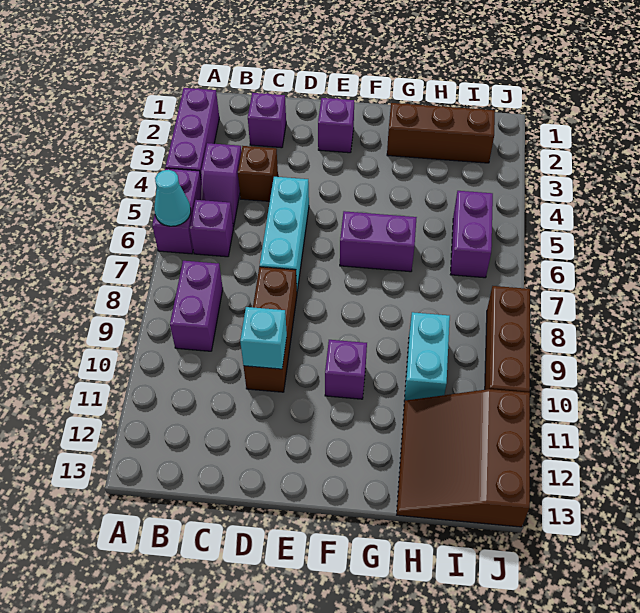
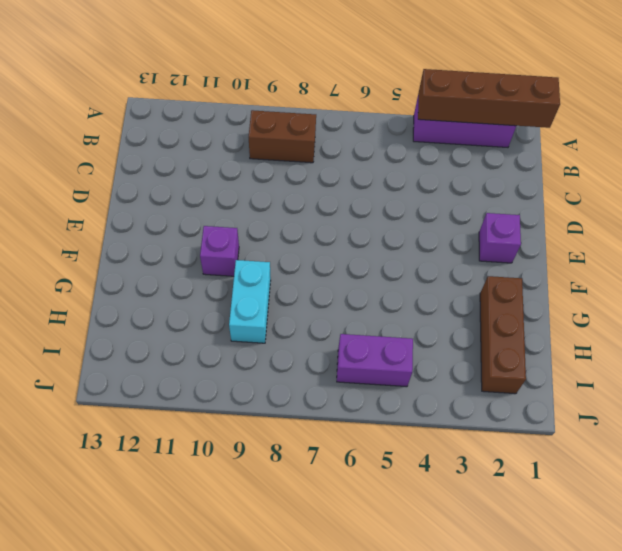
brown 1x4 brick [418,69,560,128] -> none
brown 1x2 brick [249,110,316,163] -> purple 1x2 brick [170,261,223,351]
cyan 1x2 brick [229,260,271,343] -> cyan 1x2 brick turned to [404,312,450,401]
none -> purple 1x2 brick [152,168,201,254]
none -> purple 1x2 slope [200,143,241,227]
none -> purple 1x1 brick [190,200,233,257]

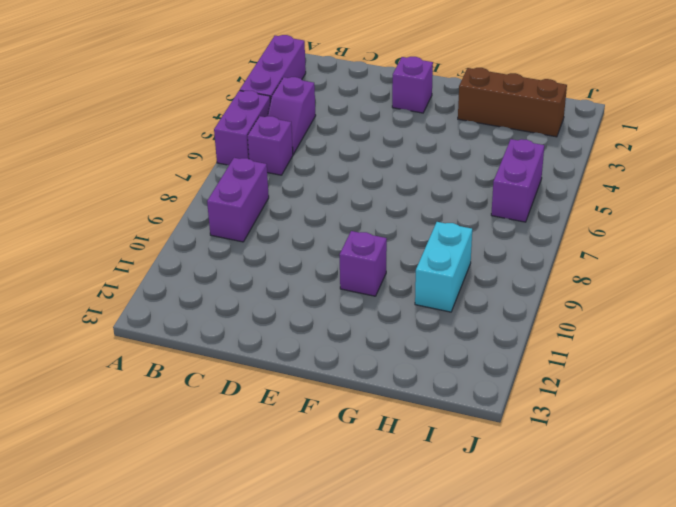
none -> purple 1x1 brick [248,93,286,148]
none -> brown 1x1 brick [238,146,278,201]
none -> cyan 1x3 brick [260,177,309,291]

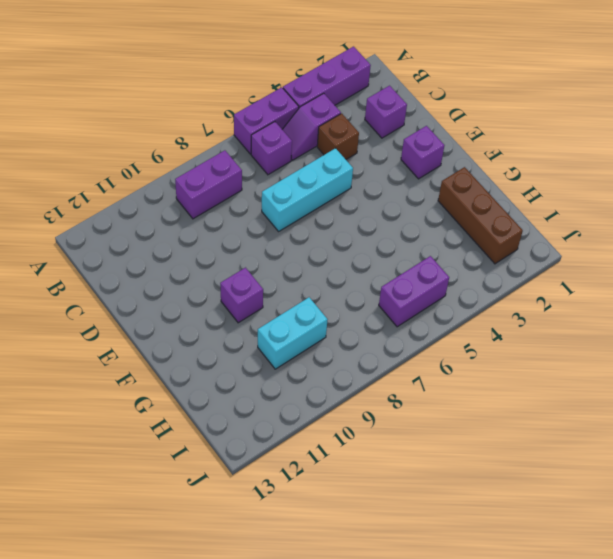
none -> brown 1x3 brick [244,267,297,392]
none -> purple 1x2 brick [340,211,417,272]
none -> brown 3x3 slope [397,389,530,527]

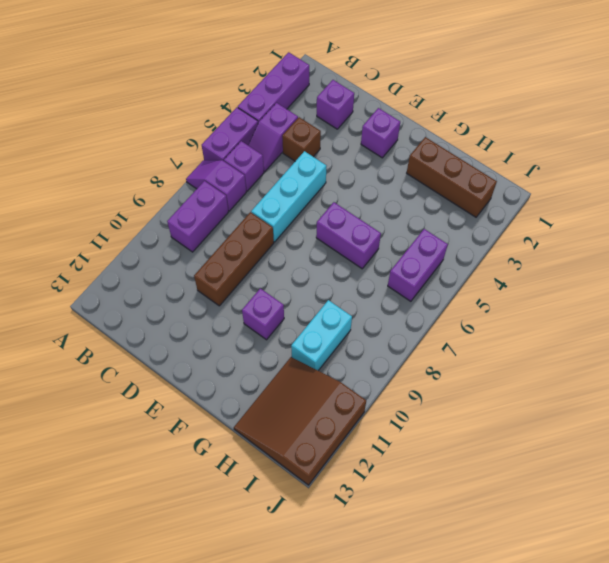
purple 1x2 slope [186,160,246,211] -> none
none -> brown 1x3 brick [485,286,530,393]
none -> cyan 1x1 cone [154,170,191,226]
none -> cyan 1x1 brick [240,307,287,369]

